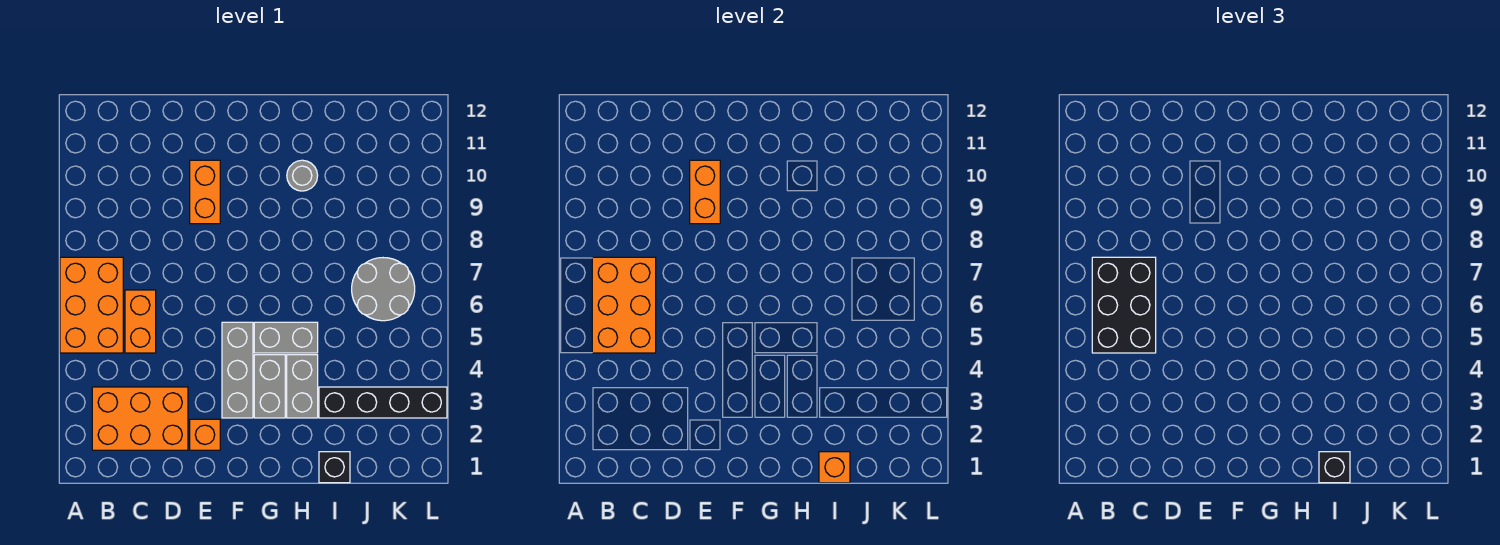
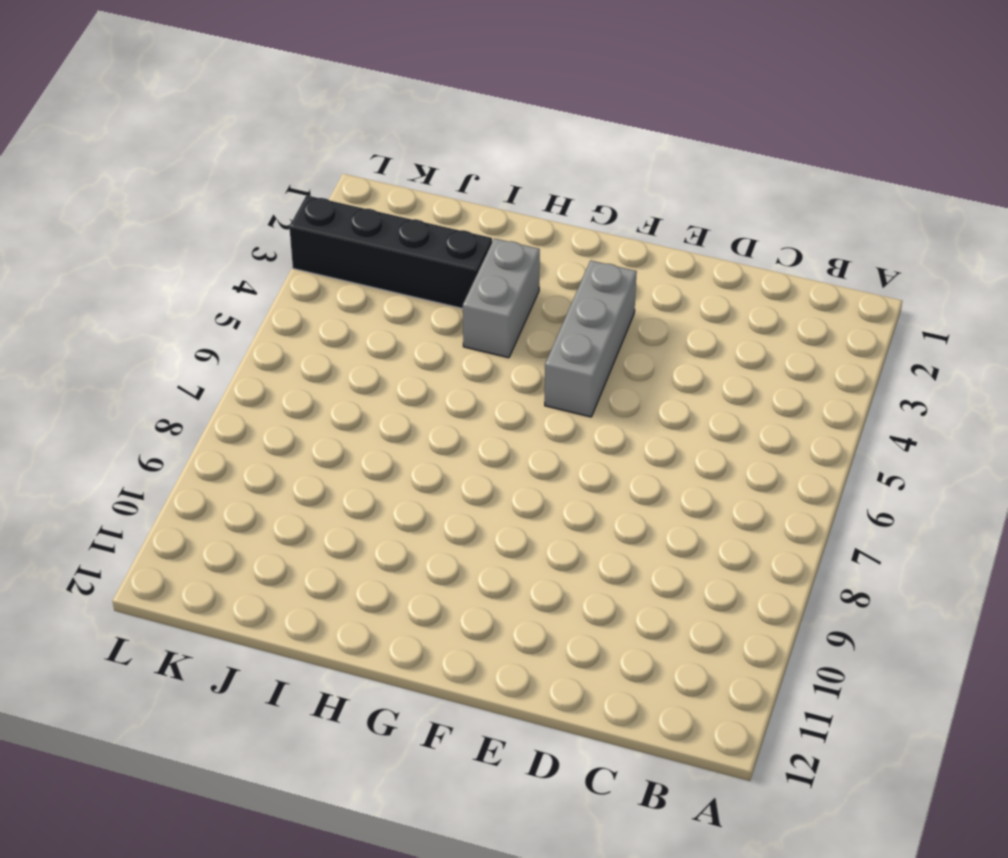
none -> orange 2x3 brick [60,257,123,353]
none -> orange 2x3 brick [92,387,188,450]
none -> orange 1x2 brick [125,290,156,353]

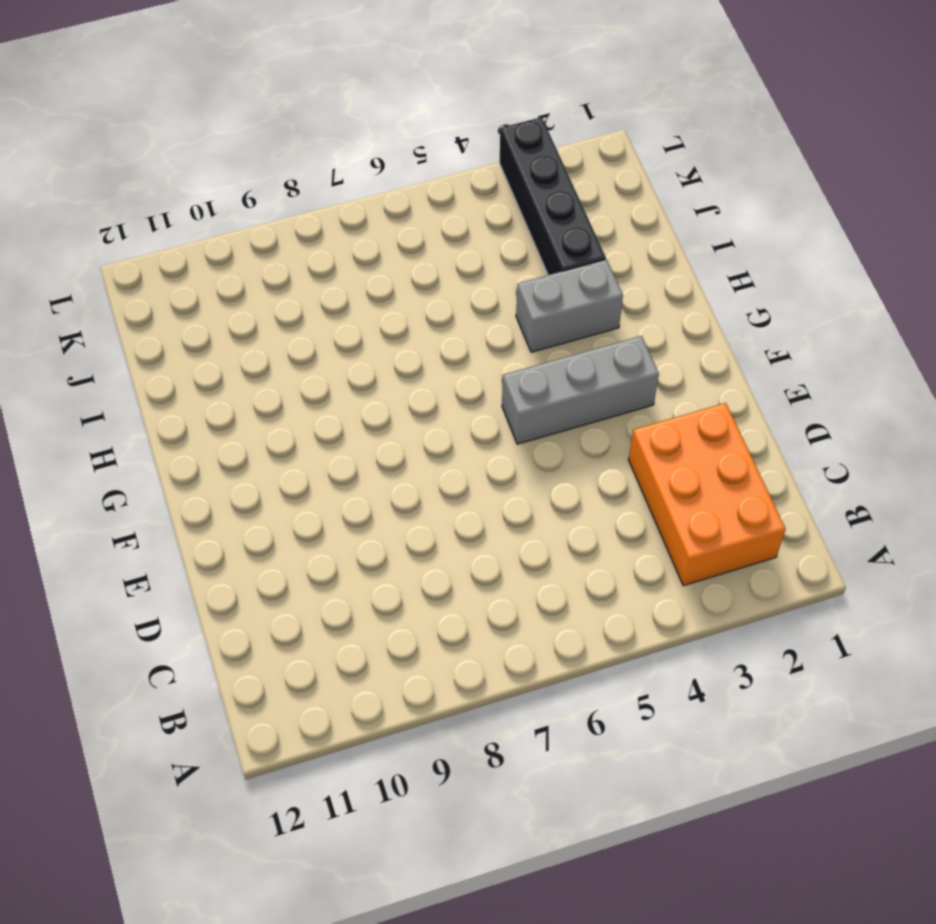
none -> orange 2x3 brick [60,257,123,353]
none -> orange 1x2 brick [125,290,156,353]
none -> orange 1x1 brick [190,419,220,450]

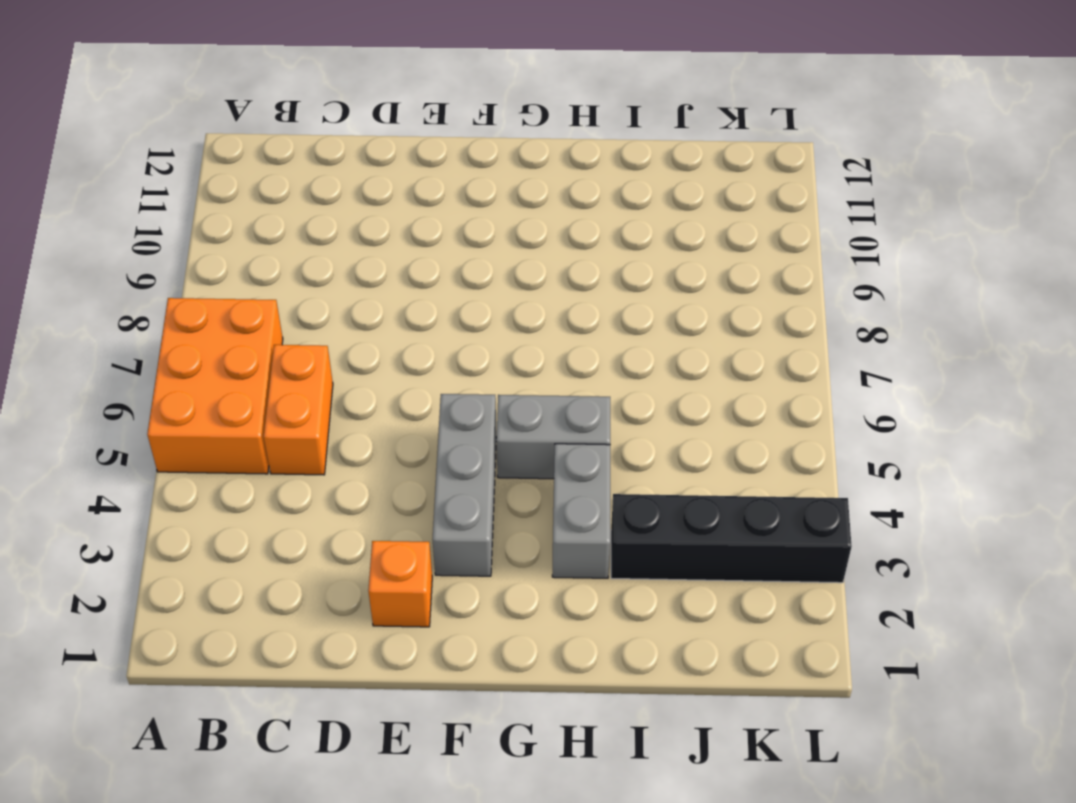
none -> orange 2x3 brick [92,387,188,450]
none -> orange 1x2 brick [190,160,220,224]
none -> grey 1x2 brick [254,355,285,418]

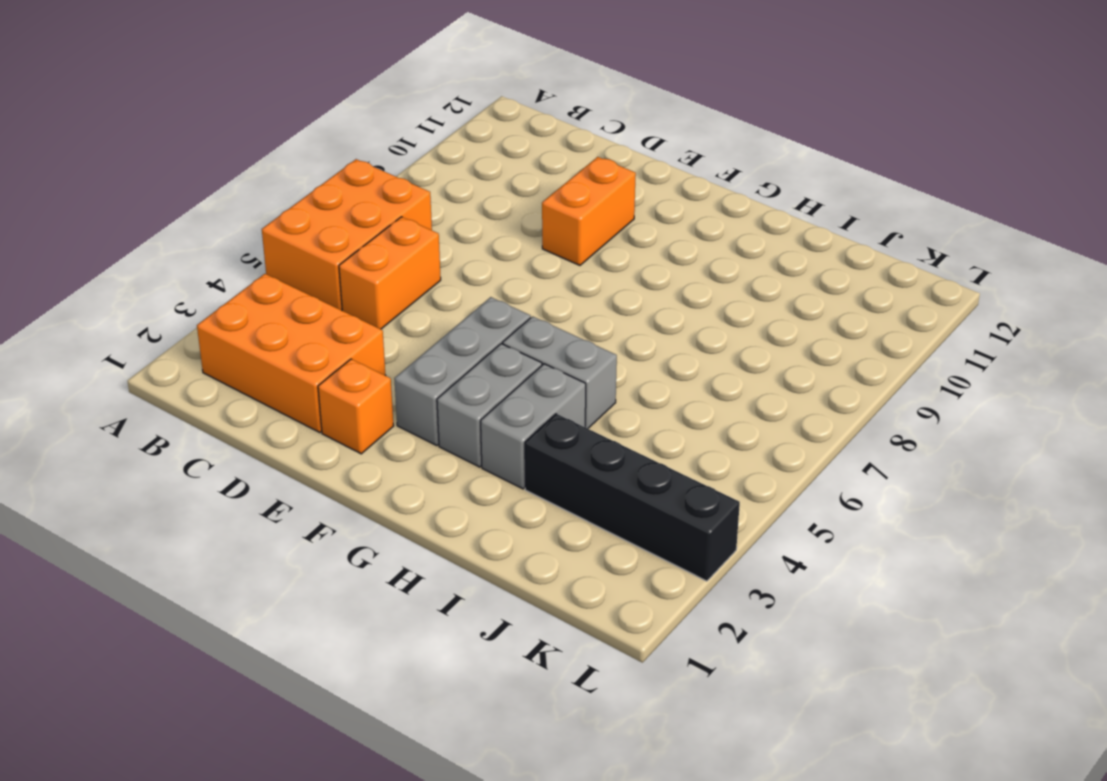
none -> grey 1x1 round brick [287,160,318,191]
none -> black 1x1 brick [319,452,350,483]
none -> grey 2x2 round brick [352,258,415,321]

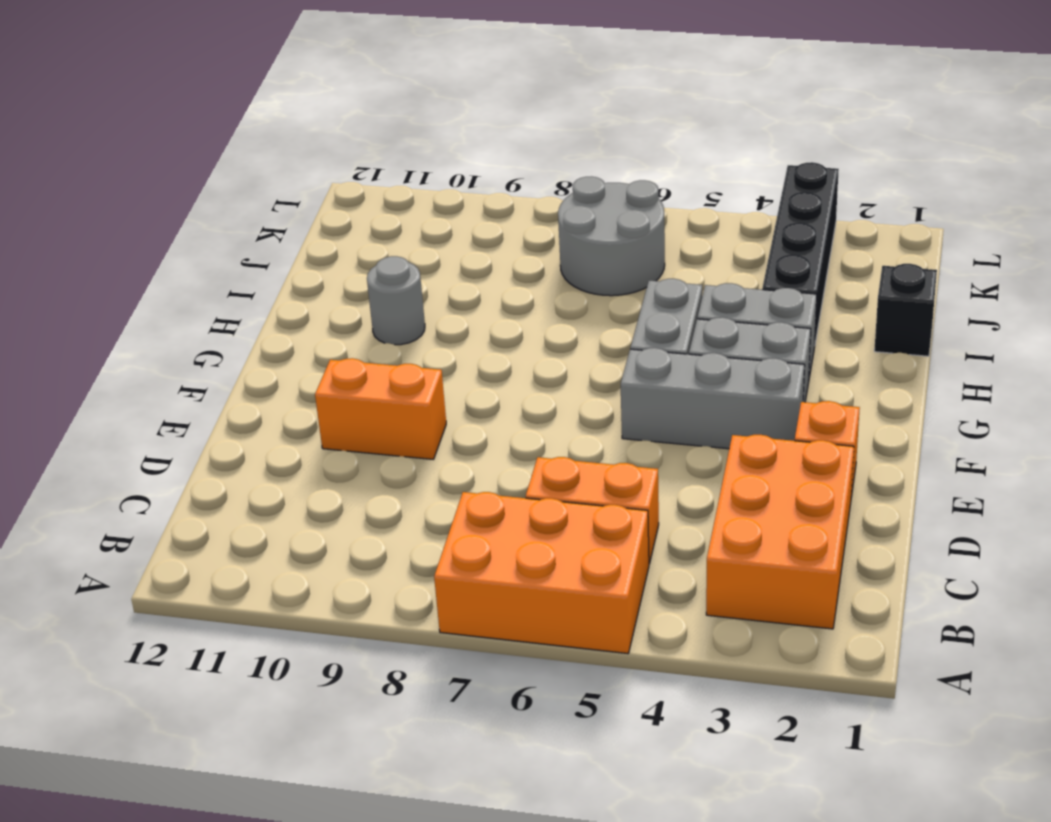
none -> orange 2x3 brick [592,257,656,353]
none -> orange 1x2 brick [690,160,720,224]
none -> orange 1x1 brick [819,452,850,483]

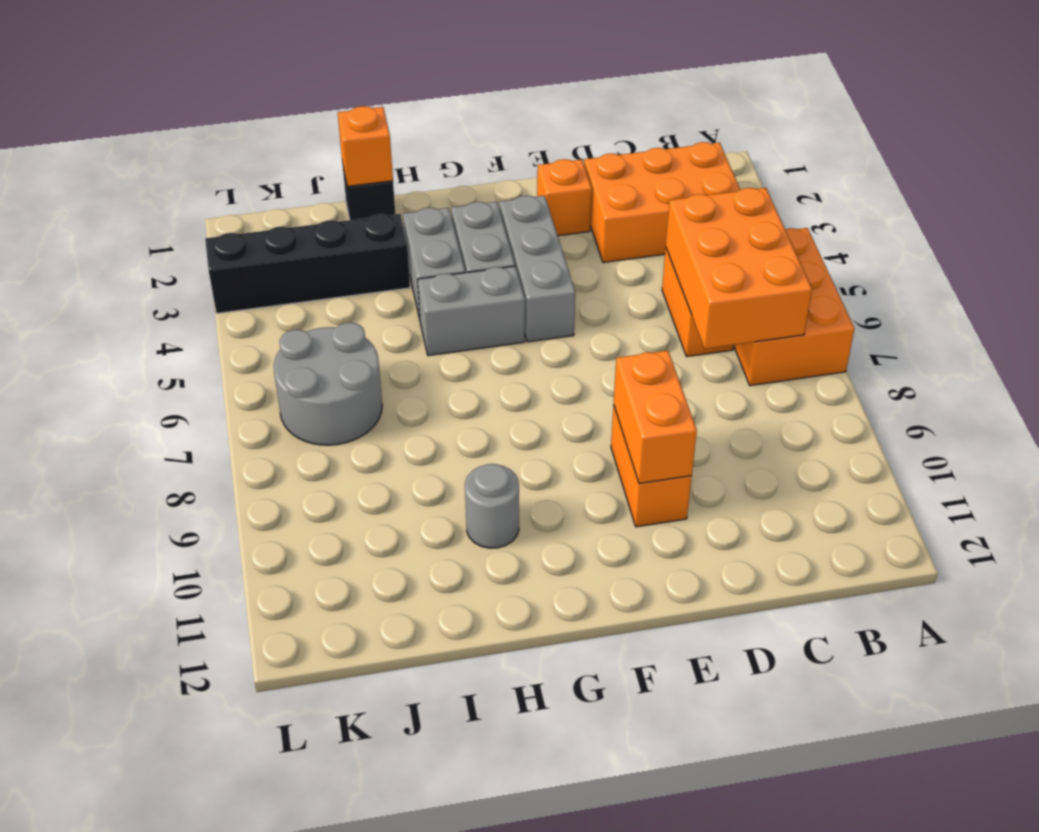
none -> black 2x3 brick [1092,257,1156,353]
none -> black 1x1 brick [1319,452,1350,483]

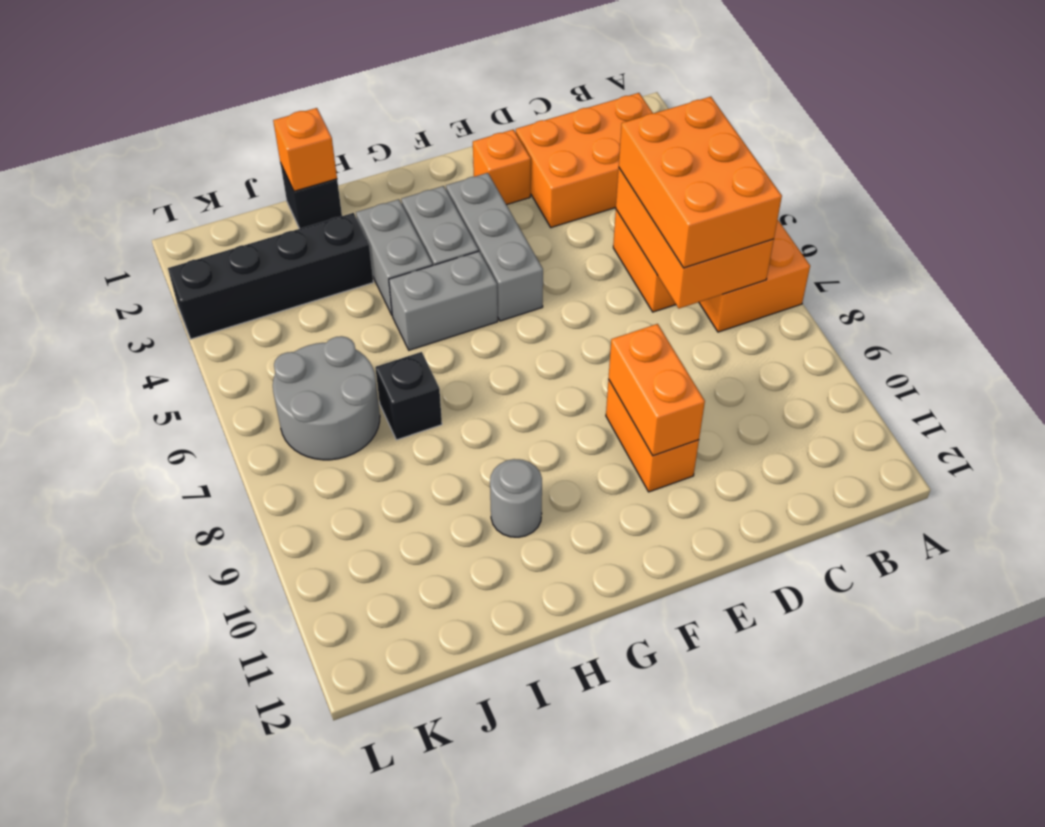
orange 2x3 brick [619,97,782,268] -> black 2x3 brick [1092,257,1156,353]
black 1x1 brick [375,352,442,440] -> black 1x1 brick moved to [1319,452,1350,483]

